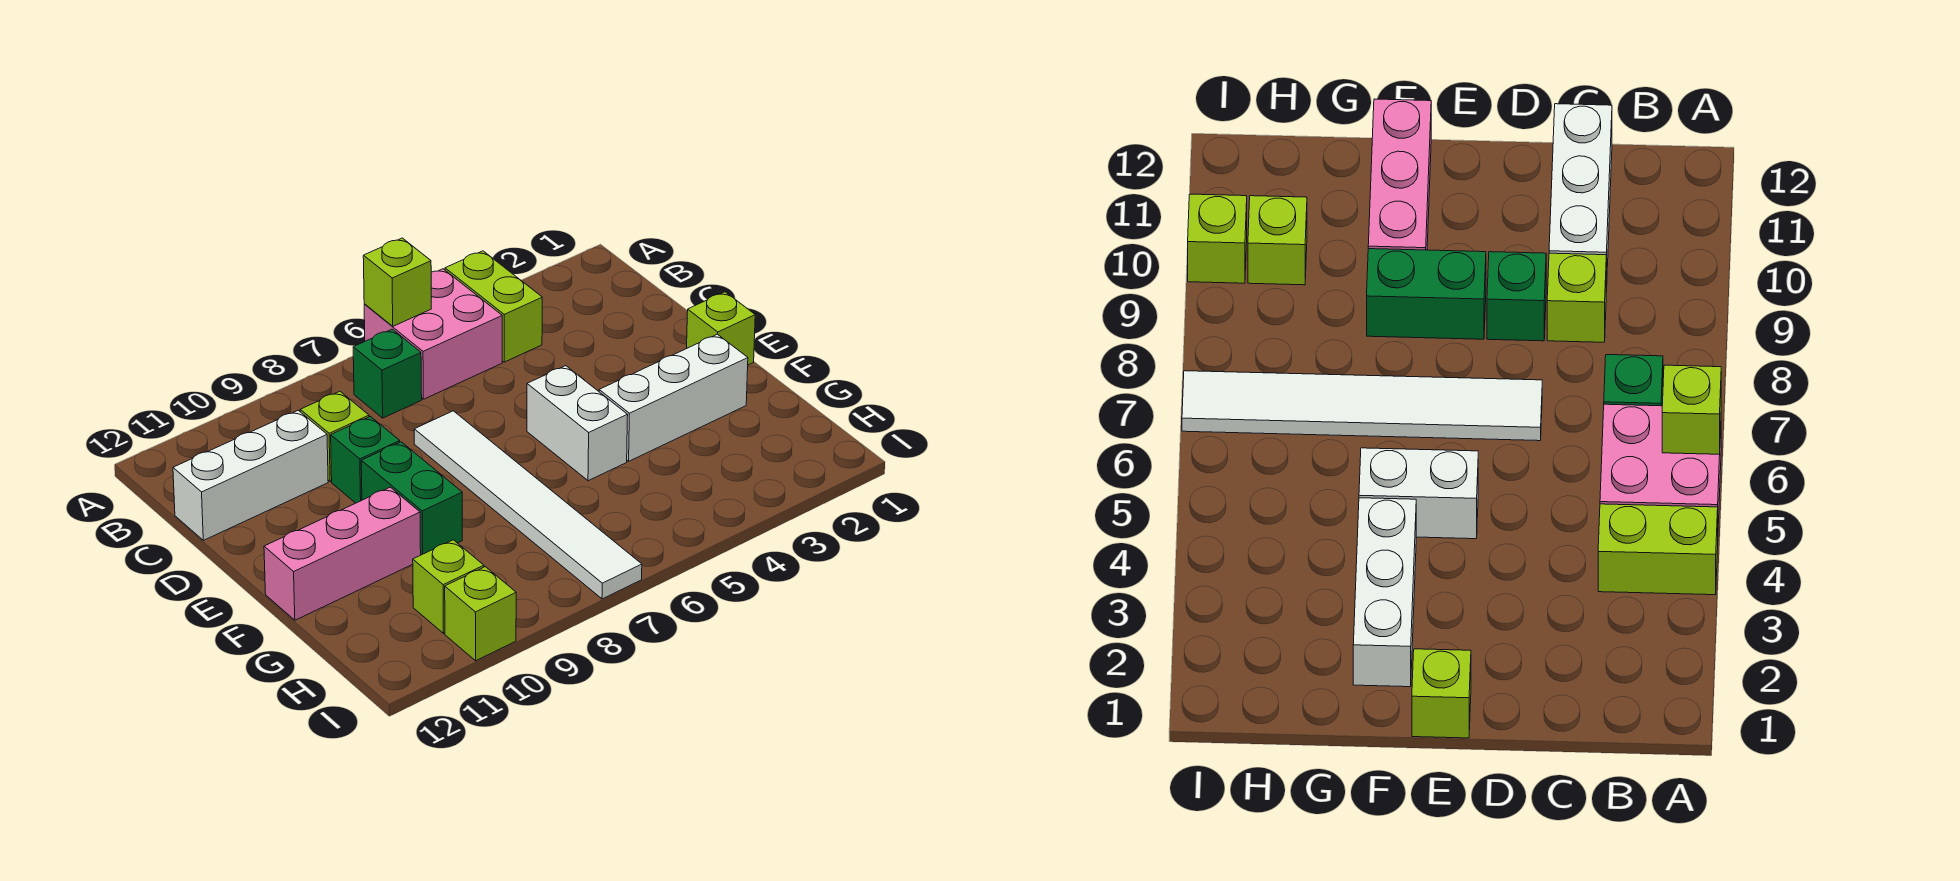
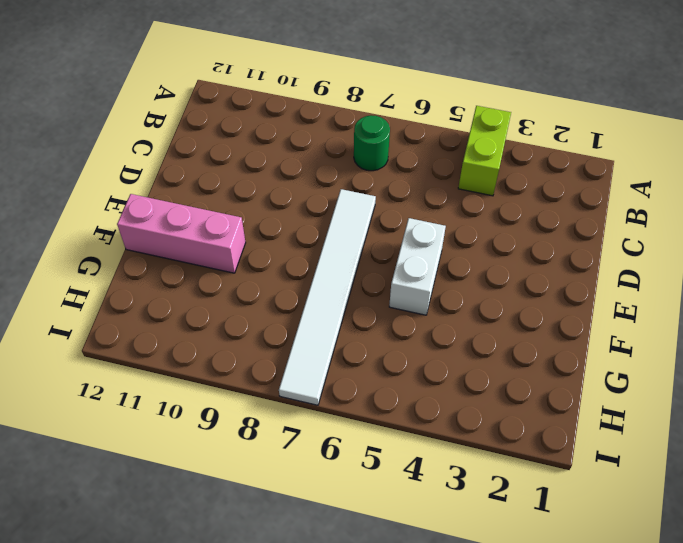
green 1x1 round brick [354,115,390,171] -> green 1x1 brick [353,329,422,418]
none -> pink 2x2 brick [364,269,502,399]
none -> lime 1x1 brick [300,391,369,481]
none -> white 1x3 brick [173,410,328,540]

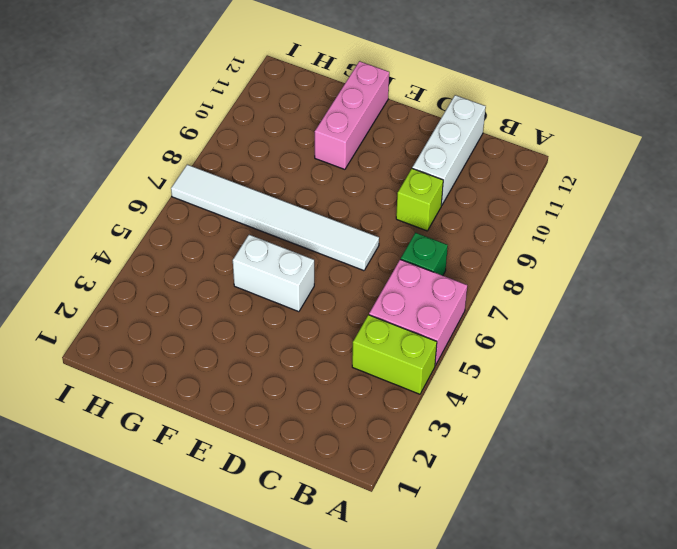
none -> green 1x1 brick [331,417,400,503]
none -> lime 1x1 brick [687,292,755,365]
none -> green 1x2 brick [361,442,462,555]

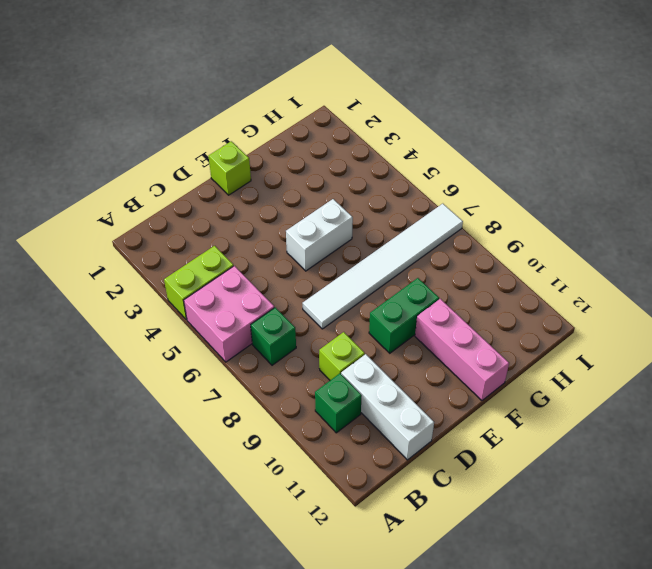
green 1x1 brick [315,374,362,433] -> green 1x1 brick moved to [331,417,400,503]
none -> white 1x3 brick [599,334,748,461]
none -> lime 1x1 brick [413,540,484,633]
none -> lime 1x1 brick [445,567,516,661]

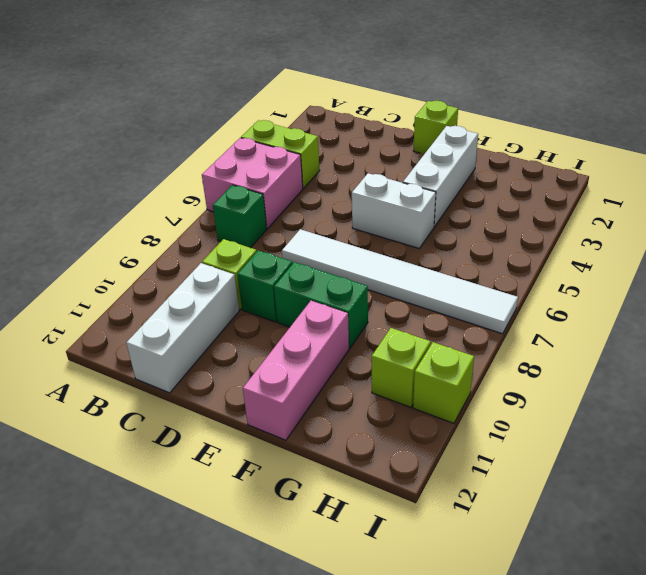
none -> lime 1x1 brick [363,238,431,326]

